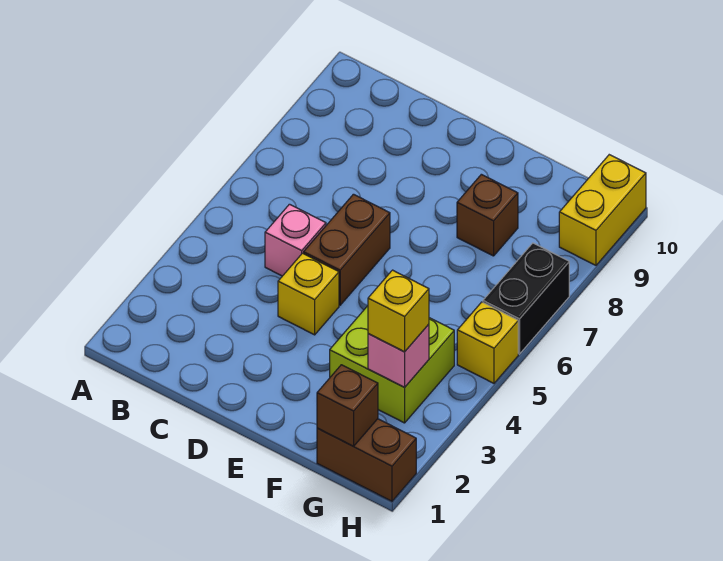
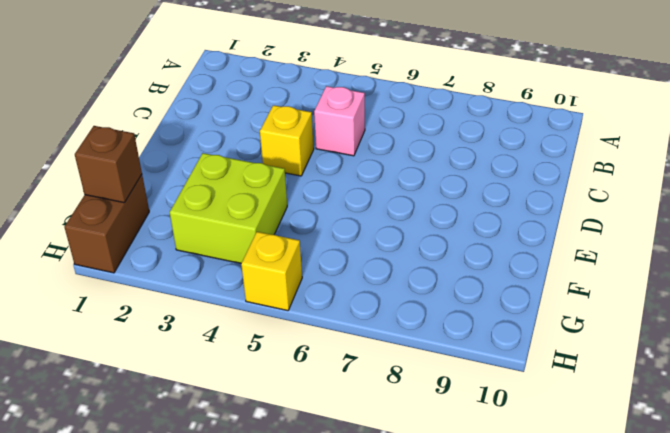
none -> brown 1x2 brick [304,194,390,305]
none -> brown 1x1 brick [457,174,518,256]
none -> black 1x2 brick [483,243,569,354]

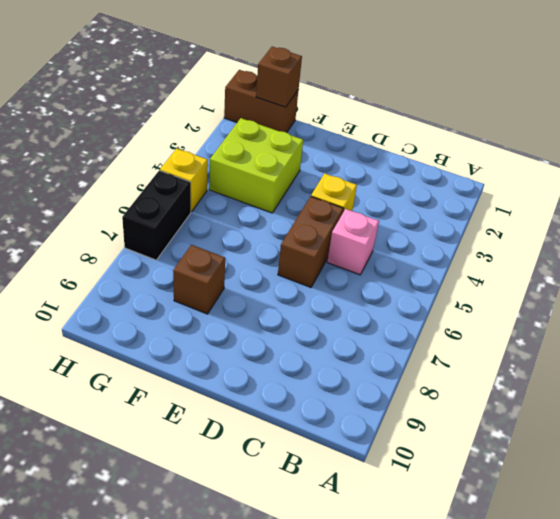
none -> yellow 1x2 brick [559,155,646,265]
none -> pink 1x1 brick [368,324,429,387]
none -> yellow 1x1 brick [368,270,429,352]

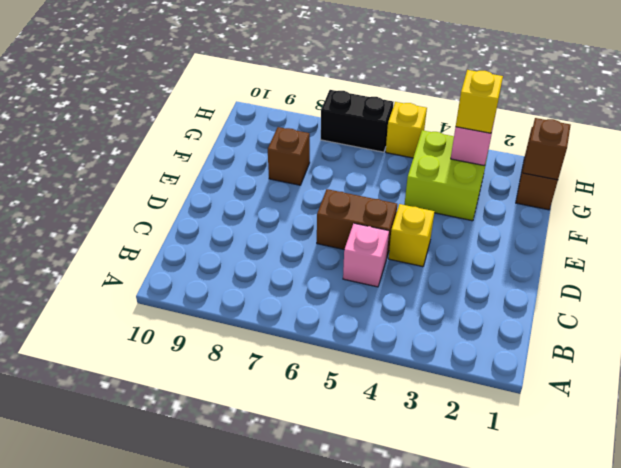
none -> yellow 1x2 brick [559,155,646,265]

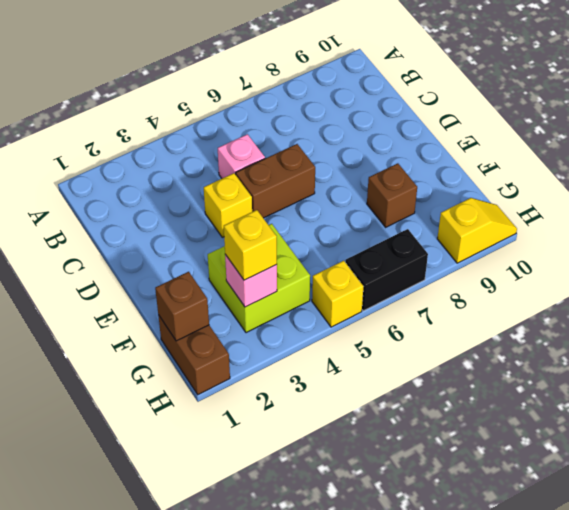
yellow 1x2 slope [437,198,517,263] -> yellow 1x2 brick [559,155,646,265]

